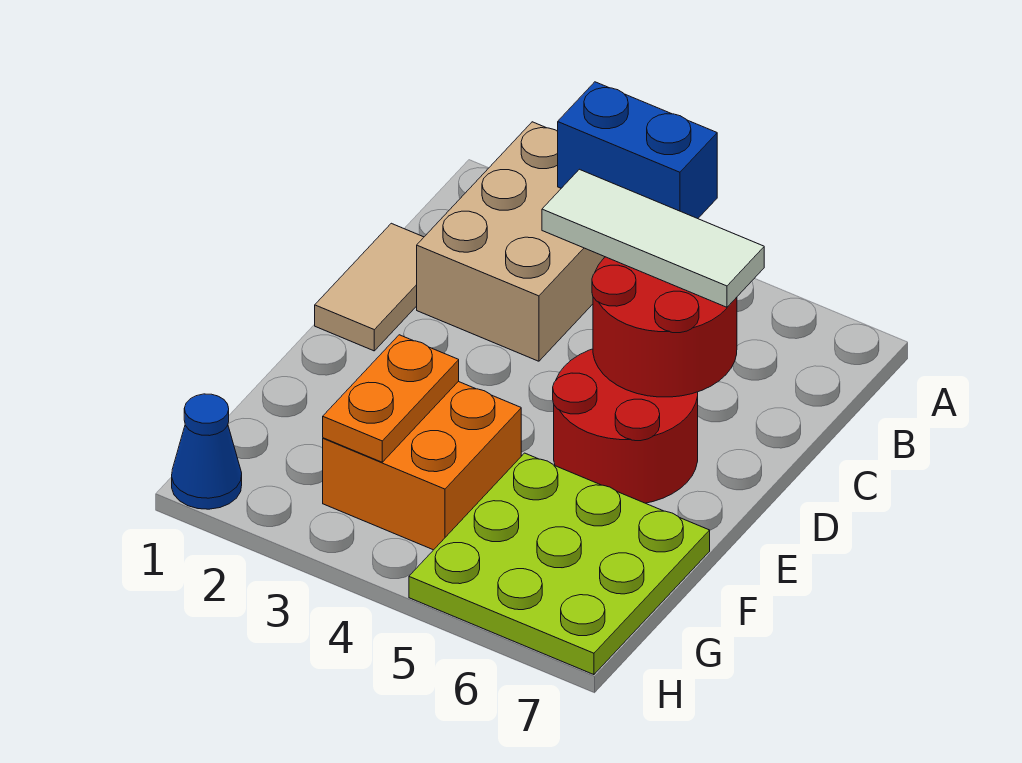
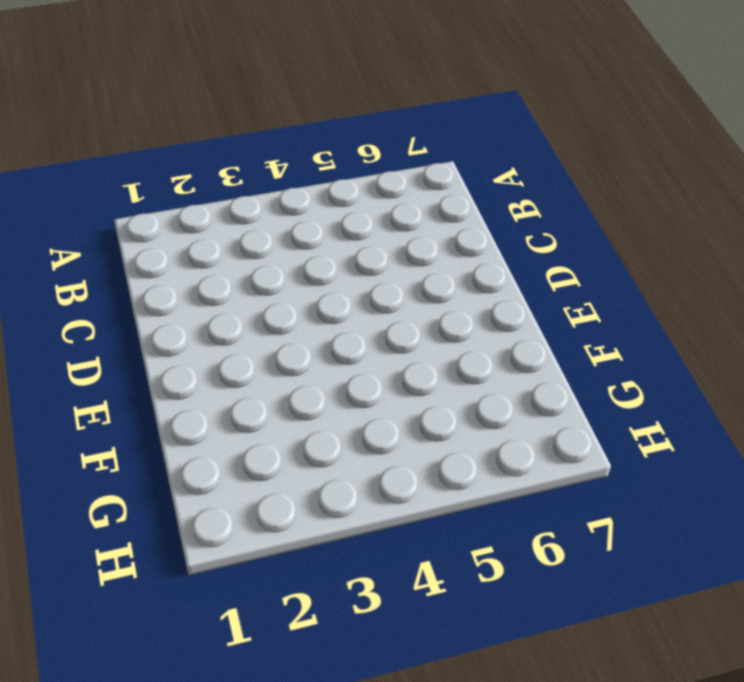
none -> tan 2x3 brick [417,122,605,361]
none -> tan 1x2 tile [315,223,424,351]

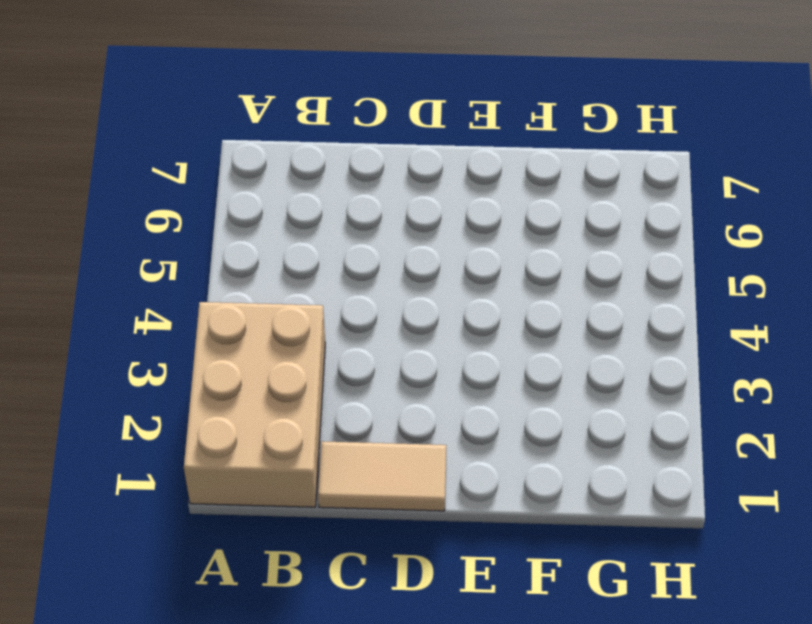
tan 2x3 brick [184,302,325,507] -> tan 2x3 brick turned to [417,122,605,361]
none -> red 2x2 round brick [553,349,698,503]
none -> orange 2x2 brick [323,381,521,550]

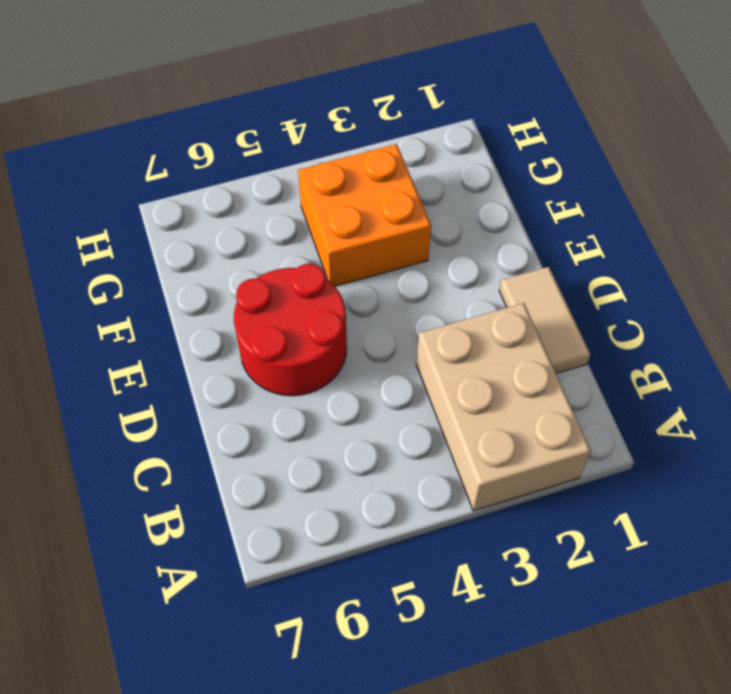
none -> lime 3x3 plate [409,453,710,675]
none -> blue 1x1 cone [172,394,242,509]

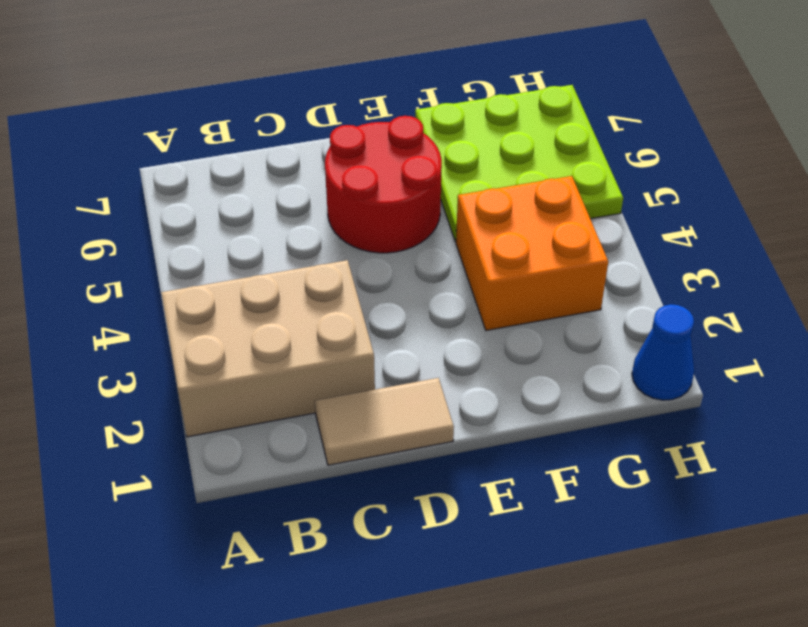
none -> blue 1x2 brick [558,82,717,219]
none -> red 2x2 round brick [592,257,737,397]

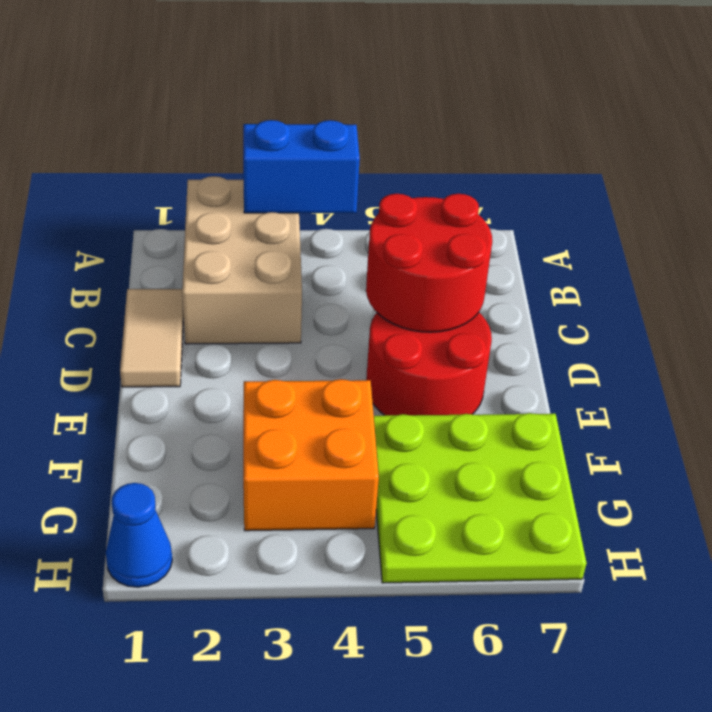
none -> orange 1x2 plate [323,335,459,462]
none -> white 1x3 tile [542,169,764,307]

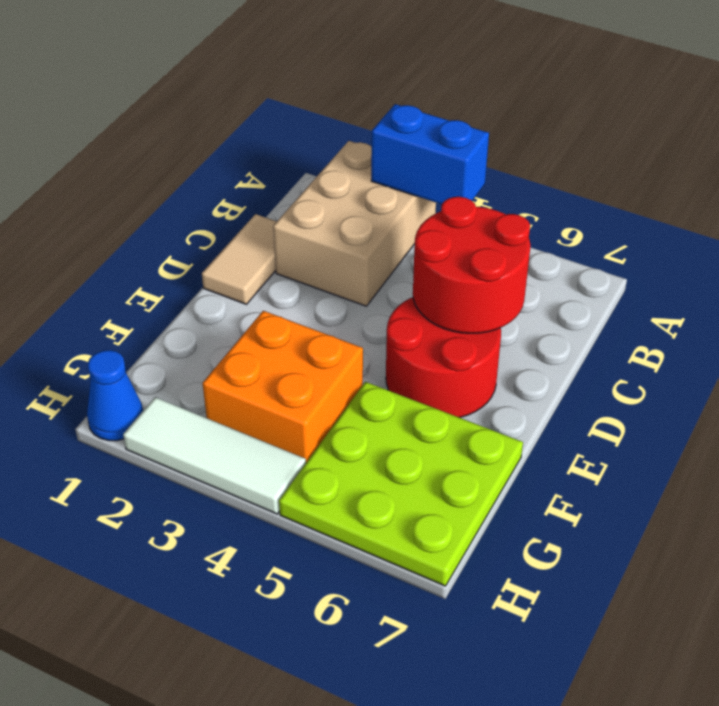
white 1x3 tile [123,397,306,514] -> white 1x3 tile moved to [542,169,764,307]
none -> orange 1x2 plate [323,335,459,462]

